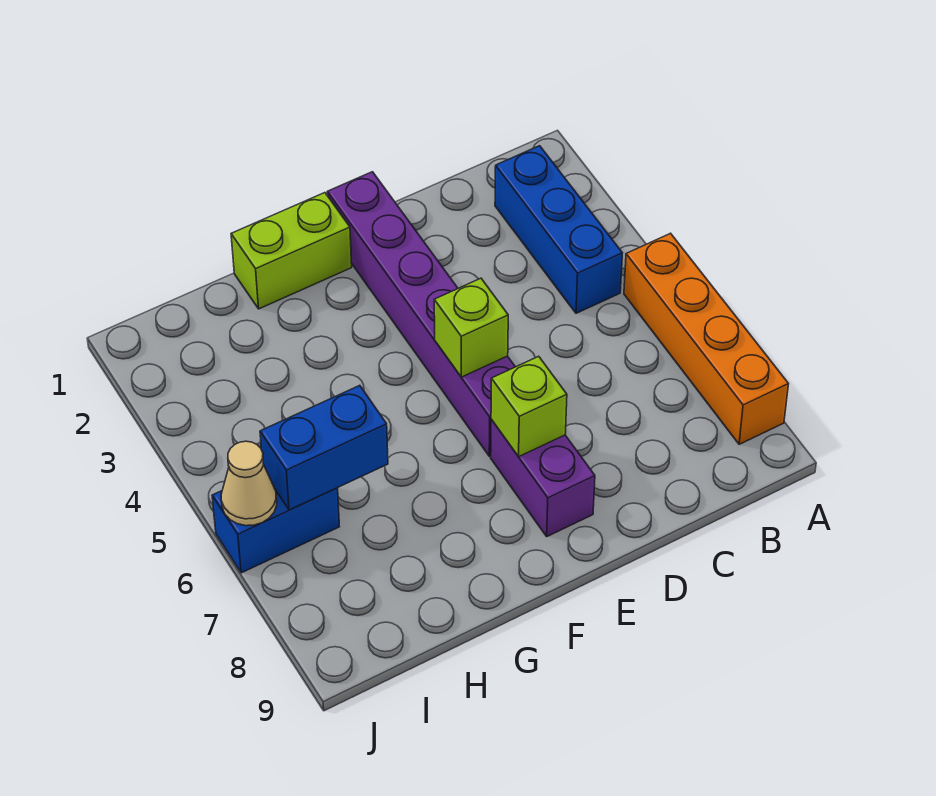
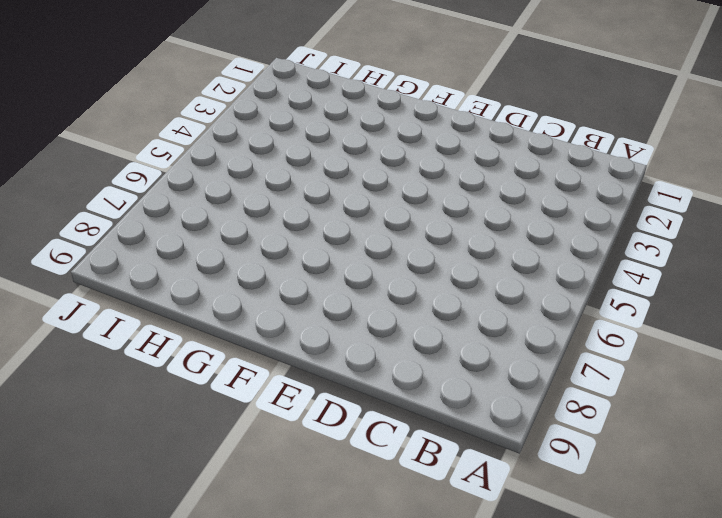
none -> orange 1x4 brick [624,233,788,444]
none -> blue 1x3 brick [495,146,622,313]

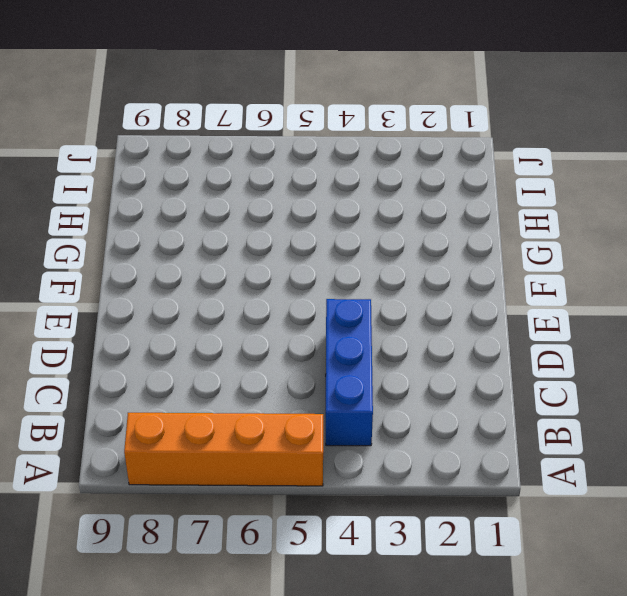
blue 1x3 brick [326,299,373,446] -> blue 1x3 brick turned to [495,146,622,313]
none -> purple 1x6 brick [327,172,515,456]
none -> purple 1x2 brick [491,419,595,536]

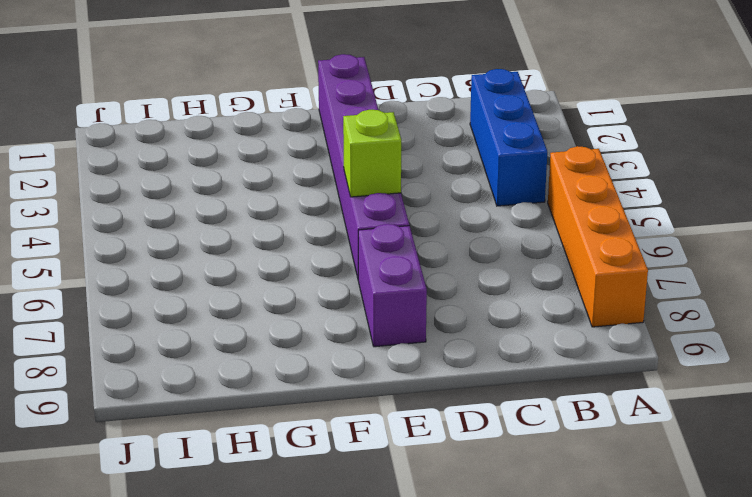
none -> lime 1x2 brick [231,193,352,309]
none -> blue 1x2 brick [212,488,339,573]

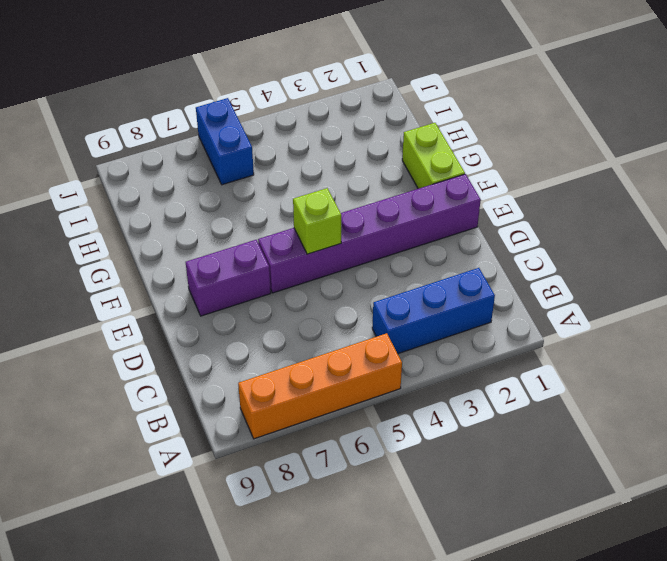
none -> lime 1x1 brick [491,356,567,457]
none -> blue 1x2 brick [260,385,388,510]

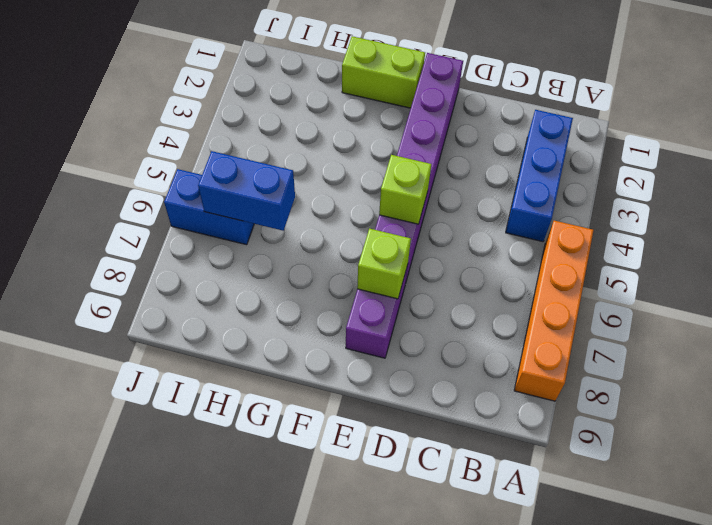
none -> tan 1x1 cone [221,441,277,526]

